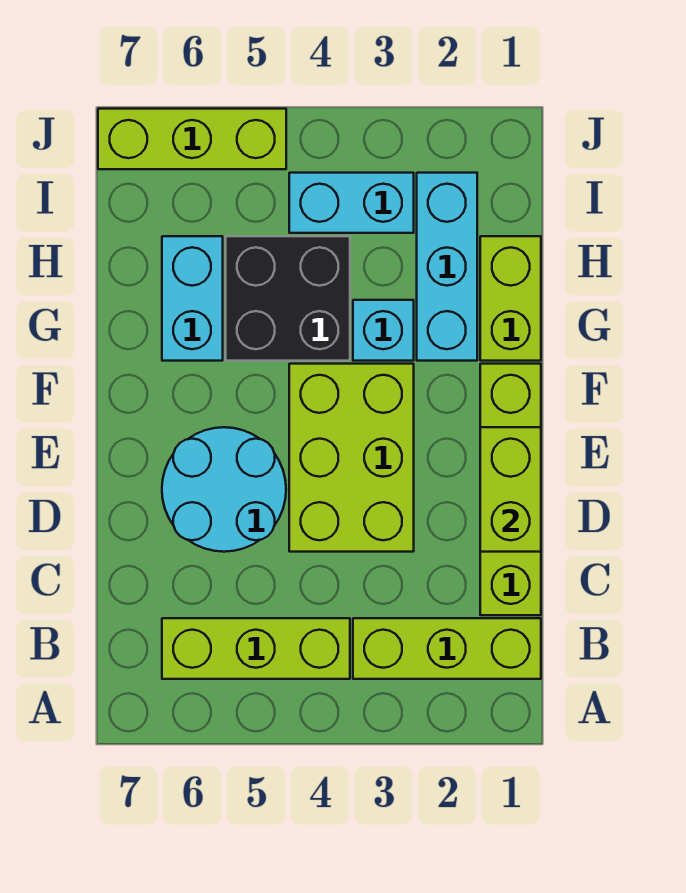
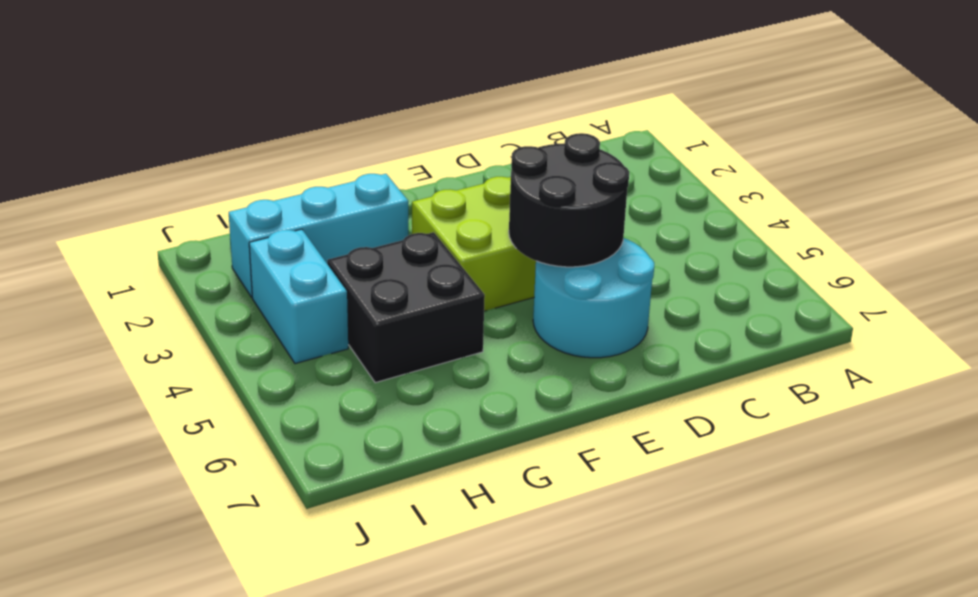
black 2x2 round brick [509,133,629,267] -> none
none -> lime 1x3 brick [353,618,541,679]
none -> lime 1x3 brick [162,618,350,679]
none -> lime 1x4 brick [480,364,541,615]

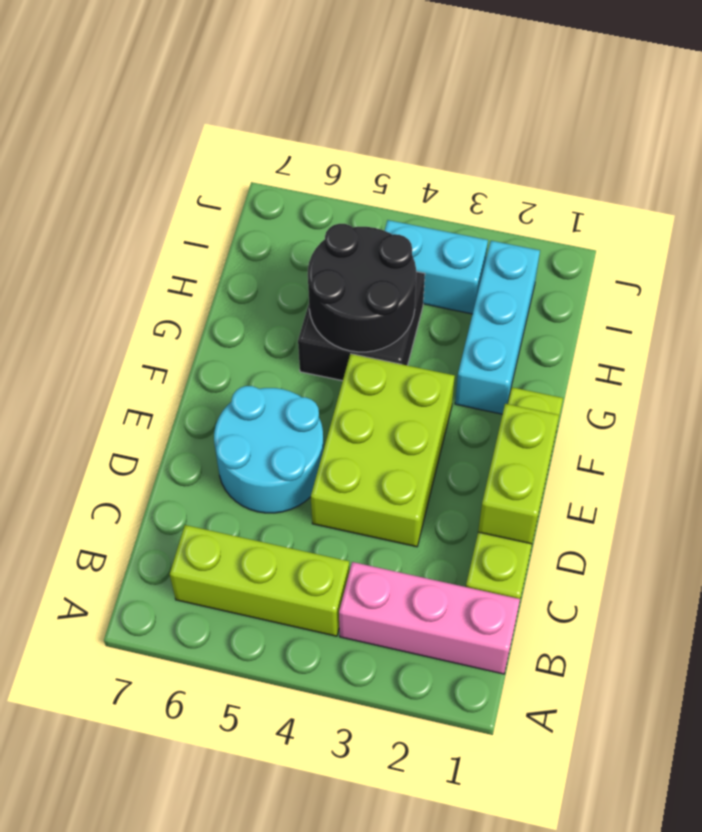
pink 1x3 brick [339,562,520,674] -> lime 1x3 brick [353,618,541,679]
black 2x2 round brick [308,224,416,352] -> none
none -> lime 1x2 brick [480,236,541,361]
none -> cyan 1x1 brick [353,300,414,361]
none -> cyan 1x2 brick [162,236,223,361]

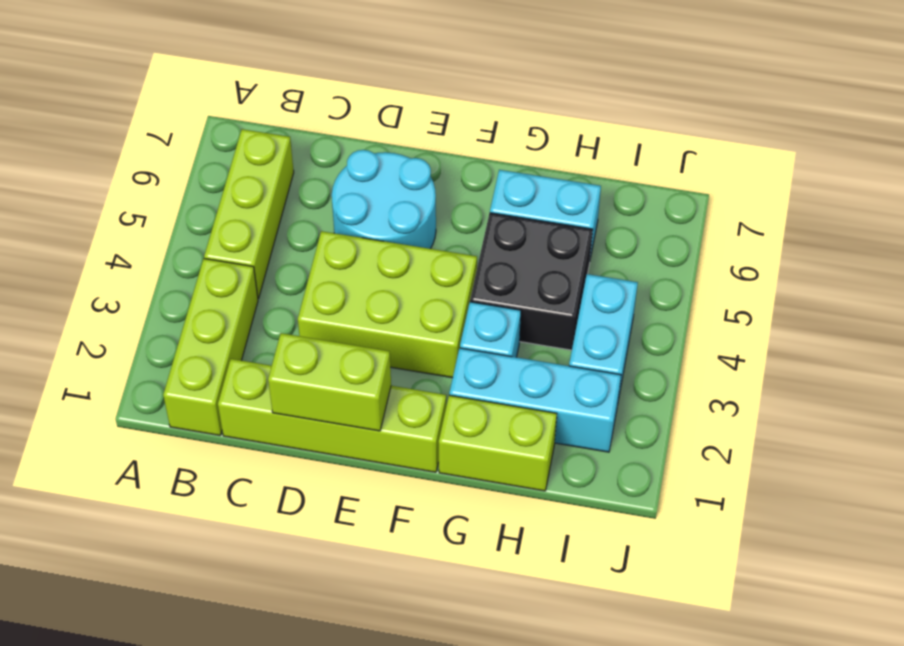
none -> lime 1x3 brick [98,109,286,169]

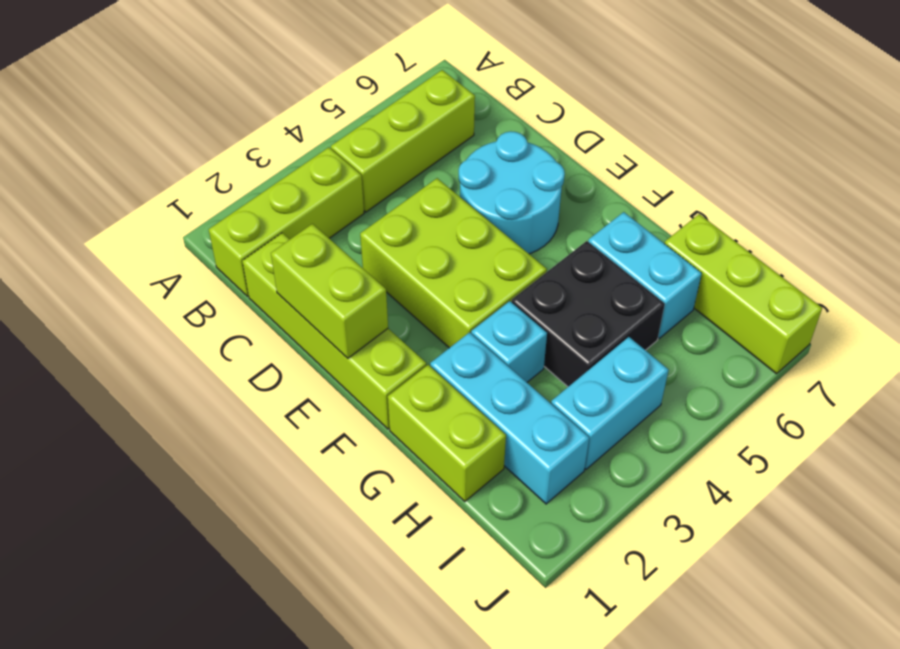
lime 1x3 brick [665,214,822,374] -> lime 1x3 brick turned to [98,109,286,169]

